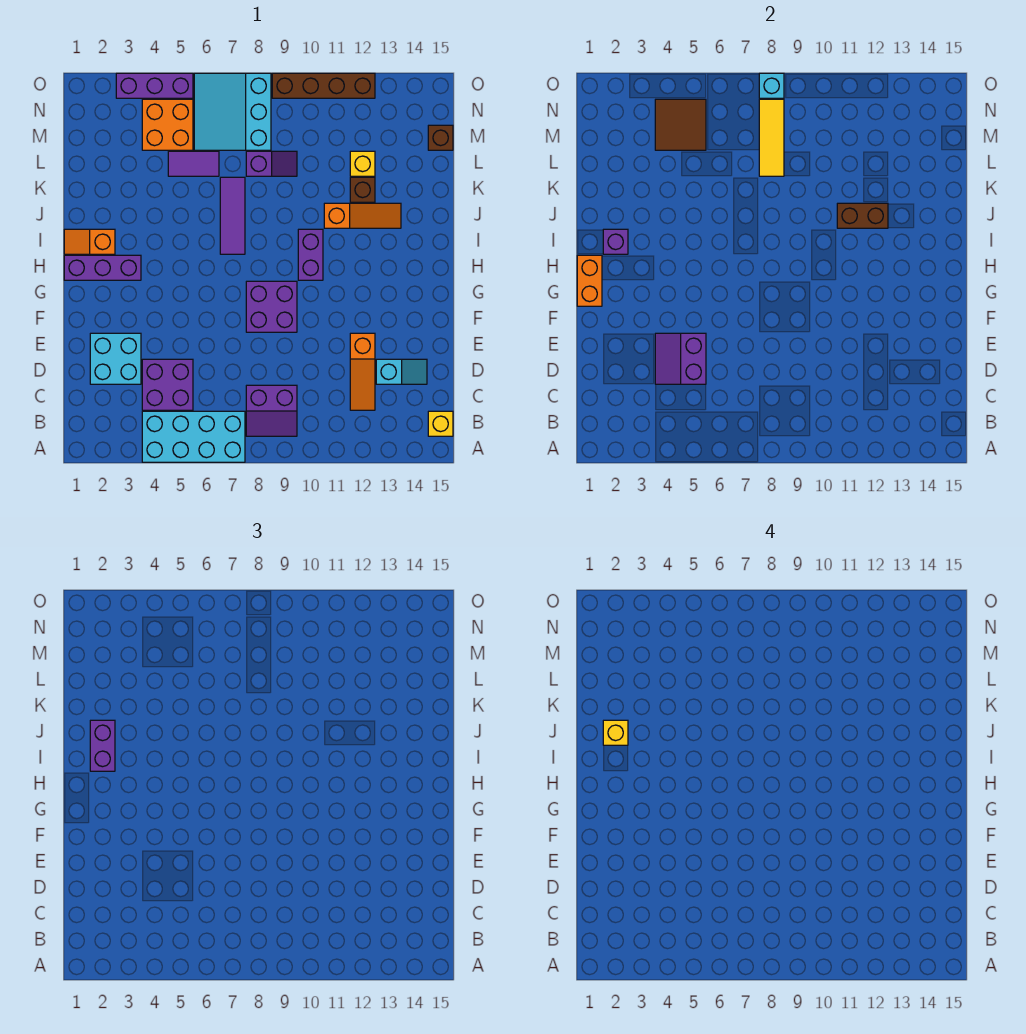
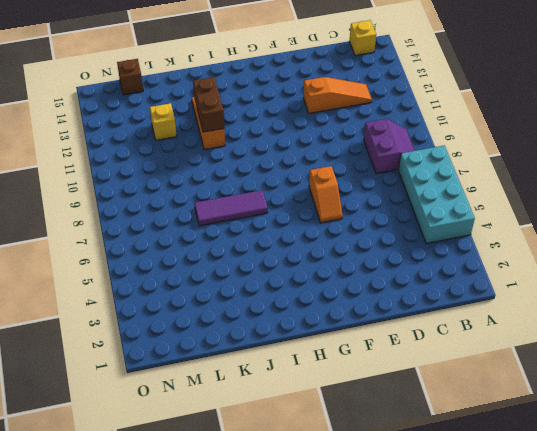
orange 1x2 slope [309,166,343,223] -> orange 1x2 slope moved to [64,229,115,254]
none -> purple 2x2 brick [142,359,193,410]
none -> cyan 2x2 brick [90,333,141,384]
none -> cyan 1x2 slope [376,359,427,384]
none -> purple 2x2 brick [246,281,297,332]

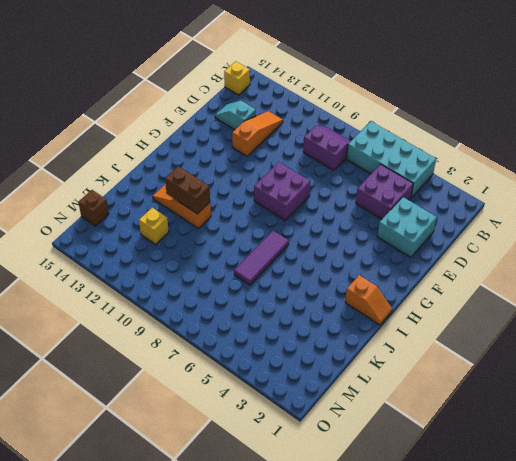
none -> purple 1x3 brick [64,255,141,280]
none -> purple 1x2 brick [298,229,323,280]
none -> brown 1x1 brick [350,177,375,202]
none -> purple 1x2 tile [168,151,219,176]

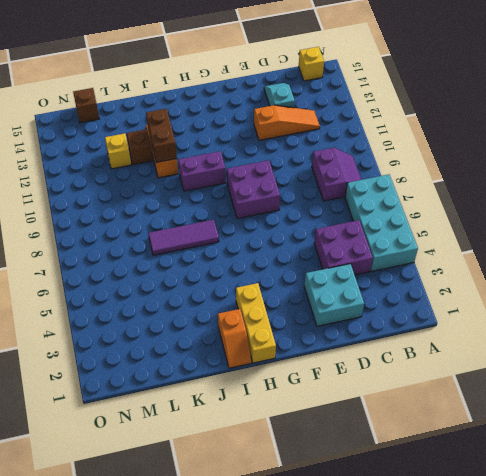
yellow 1x3 brick [236,283,276,363] -> purple 1x3 brick [64,255,141,280]
none -> purple 1x2 tile [168,151,219,176]
none -> purple 1x2 slope [246,151,297,176]
none -> orange 2x2 brick [142,99,193,150]
none -> cyan 3x3 slope [194,73,271,150]

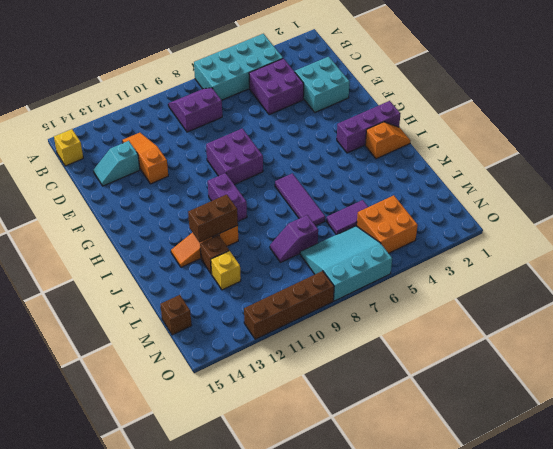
cyan 3x3 slope [300,226,392,301] -> cyan 3x3 slope turned to [194,73,271,150]
none -> purple 1x3 brick [116,73,193,98]
none -> purple 2x2 slope [655,333,706,384]
none -> orange 1x2 brick [577,255,602,306]
none -> purple 1x1 brick [603,229,628,254]

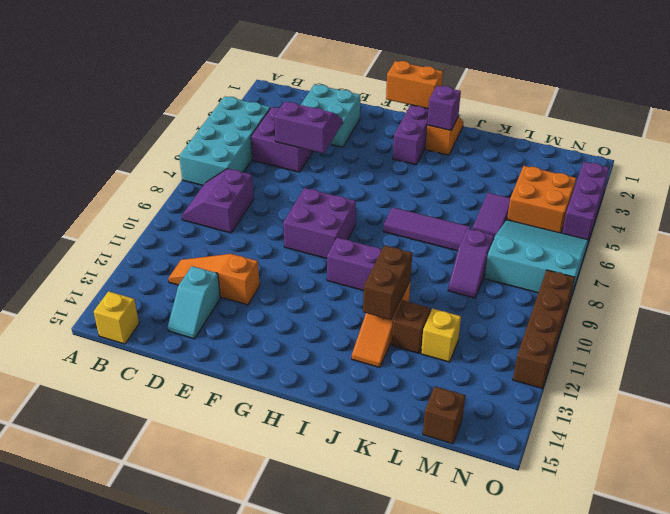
none -> yellow 1x3 tile [759,99,784,176]
none -> brown 2x2 tile [655,99,706,150]
none -> cyan 1x1 brick [759,73,784,98]
none -> purple 1x2 brick [90,720,115,771]

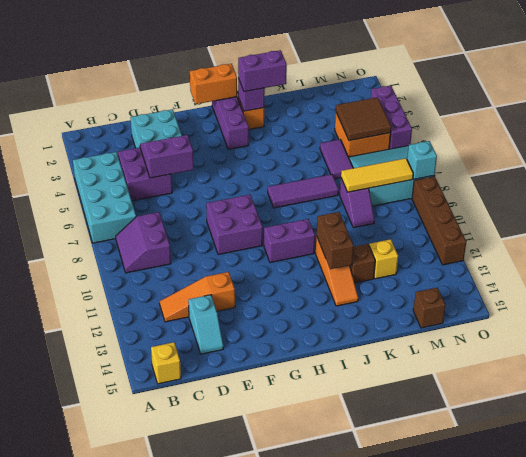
none -> yellow 1x1 brick [603,720,628,745]

